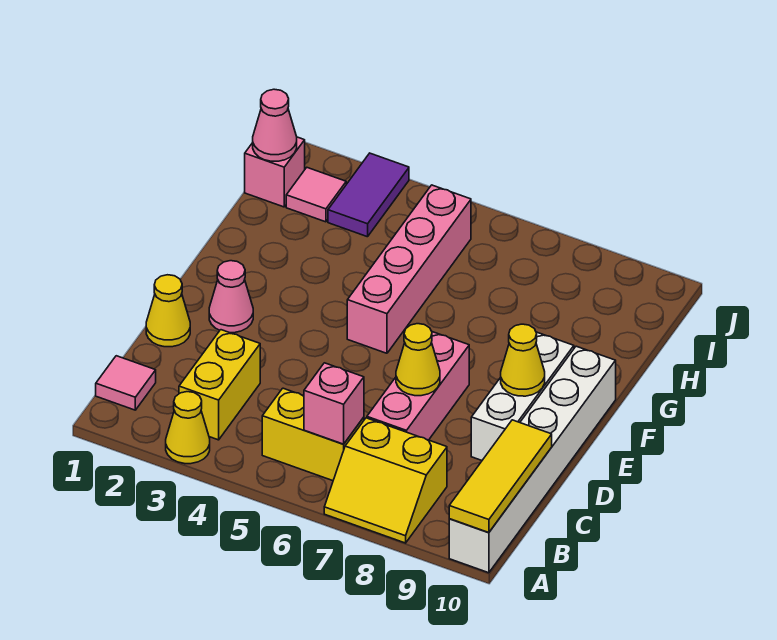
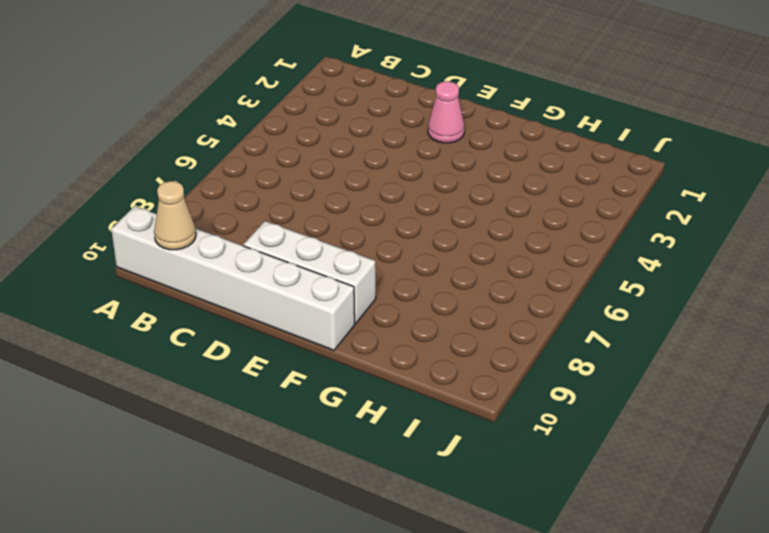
tan 1x1 cone [154,181,196,250] -> yellow 1x3 tile [449,420,552,533]
none -> yellow 1x1 cone [166,392,210,464]
none -> yellow 2x2 slope [324,418,447,543]
none -> pink 1x1 tile [96,356,156,410]

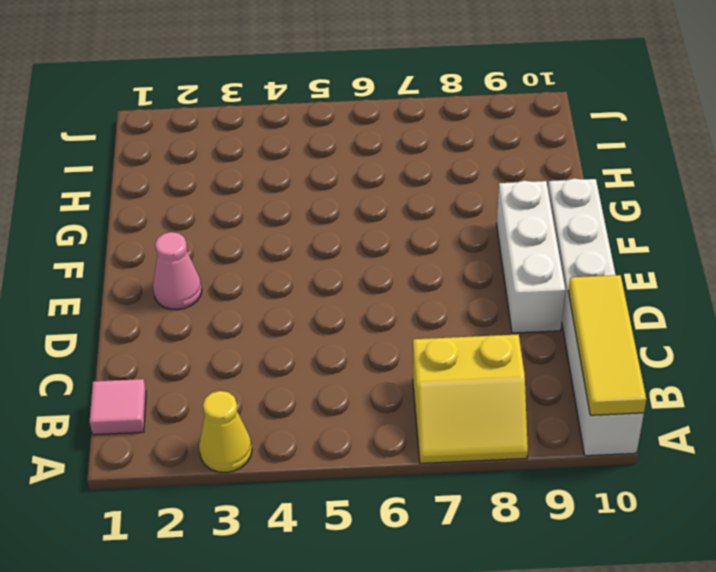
none -> yellow 1x2 brick [179,330,260,440]
none -> yellow 1x2 brick [262,388,364,481]
none -> pink 1x3 brick [367,332,469,440]

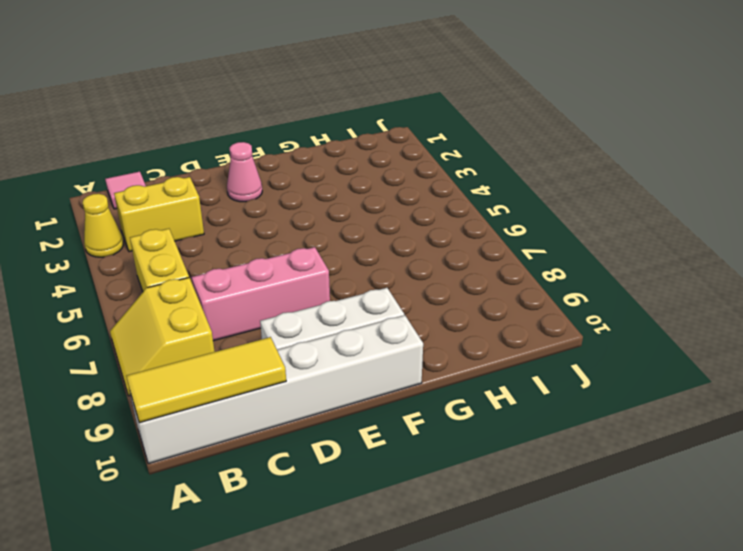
none -> yellow 1x1 cone [146,275,190,347]
none -> pink 1x4 brick [347,185,471,353]
none -> pink 1x1 brick [245,137,305,207]

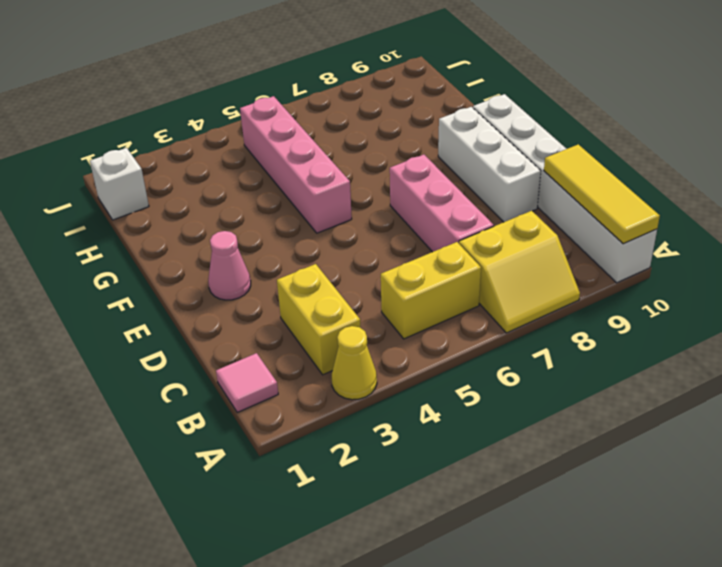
white 1x1 brick [90,148,149,220] -> pink 1x1 brick [245,137,305,207]
none -> yellow 1x1 cone [146,275,190,347]
none -> pink 1x1 tile [286,168,346,222]
none -> purple 1x2 tile [328,153,409,237]

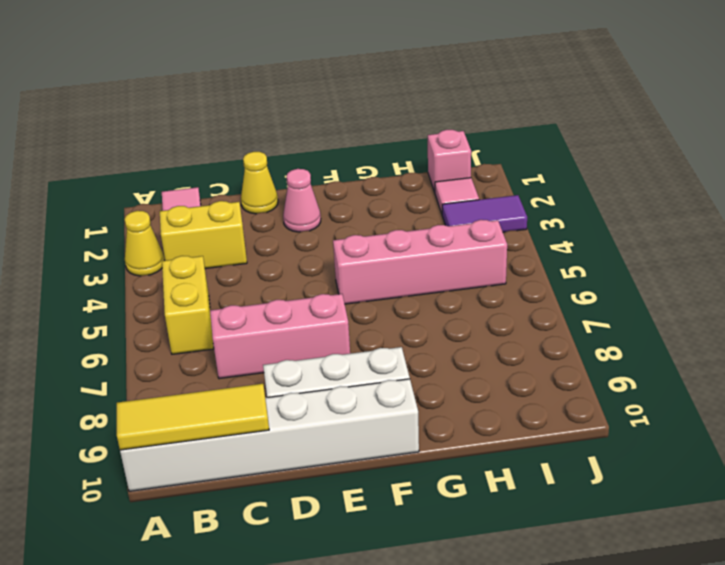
none -> yellow 2x2 slope [324,418,447,543]
none -> pink 1x1 brick [304,363,364,444]
none -> yellow 1x1 cone [396,324,440,396]

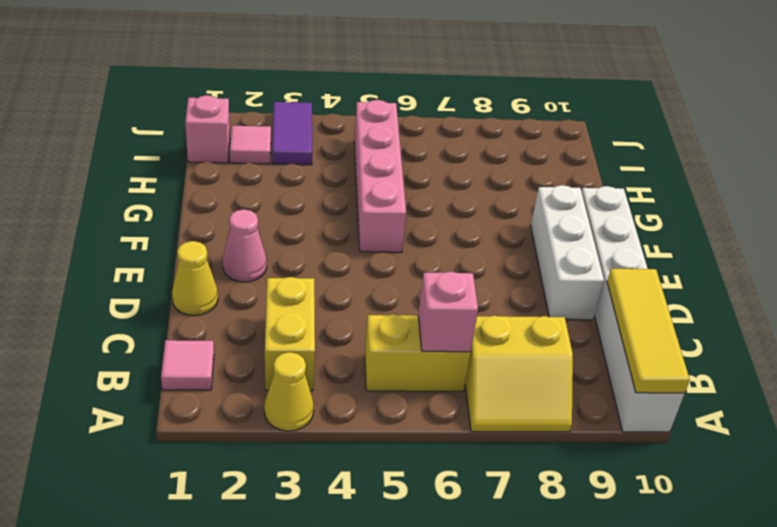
none -> pink 1x3 brick [367,332,469,440]
none -> yellow 1x1 cone [396,324,440,396]
none -> yellow 1x1 cone [501,324,545,396]

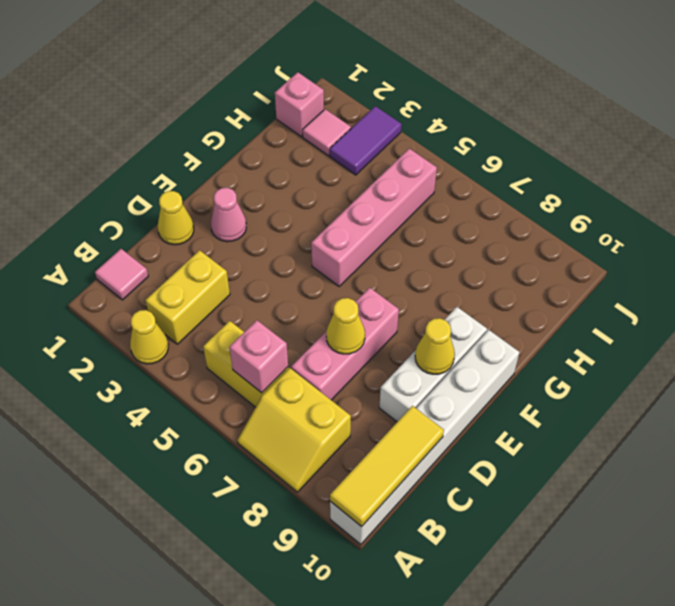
none -> pink 1x1 cone [253,89,297,161]

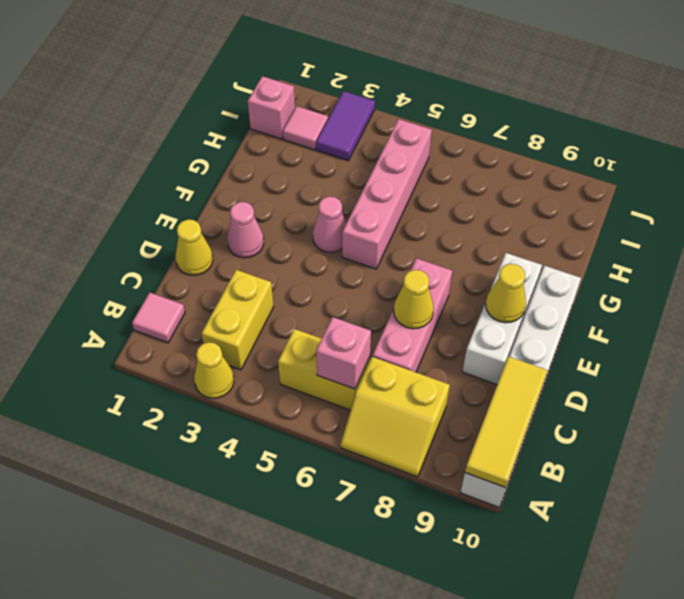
pink 1x1 cone [313,197,346,252] -> pink 1x1 cone moved to [253,89,297,161]

